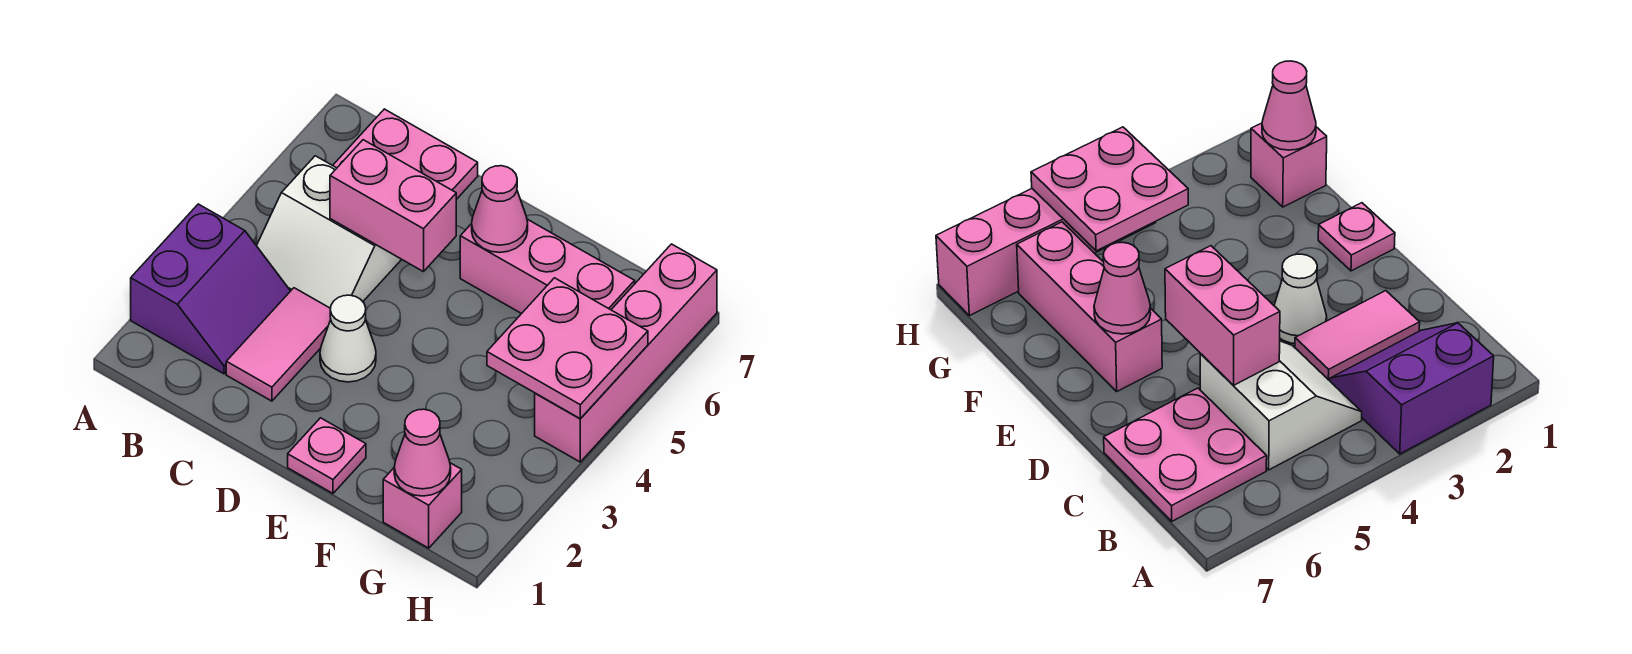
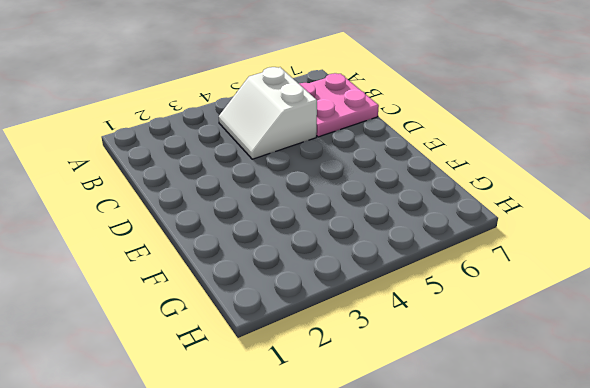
none -> purple 2x2 slope [131,204,290,374]
none -> pink 1x2 tile [226,288,331,401]
none -> white 1x1 cone [320,295,376,382]

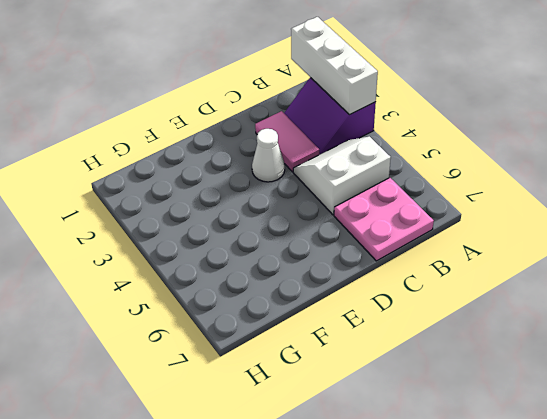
white 1x3 brick [291,17,378,115] -> none
none -> pink 1x1 plate [288,418,366,493]
none -> pink 1x3 brick [460,219,635,314]
none -> pink 1x1 brick [383,463,462,548]

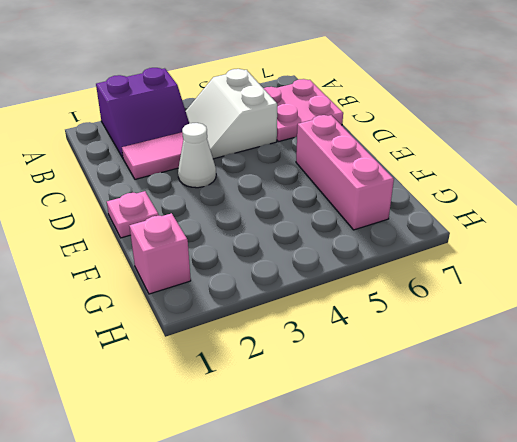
none -> pink 1x4 brick [535,244,717,462]
none -> pink 1x2 brick [330,140,456,272]
none -> pink 1x1 cone [472,166,528,253]

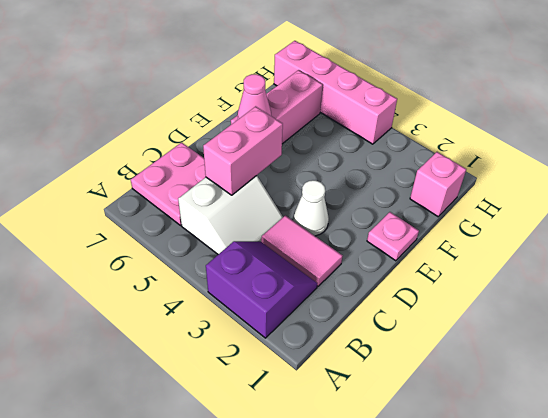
none -> pink 1x1 cone [394,409,451,496]
none -> pink 2x2 plate [487,278,648,419]

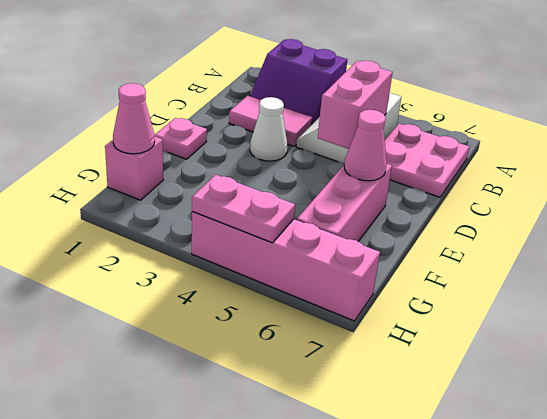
pink 1x2 plate [192,175,295,243] -> pink 2x2 plate [487,278,648,419]

